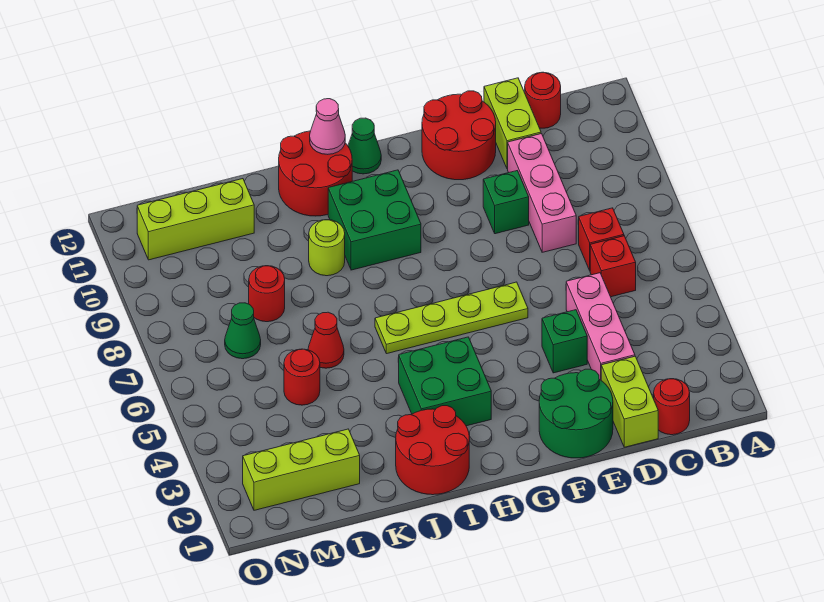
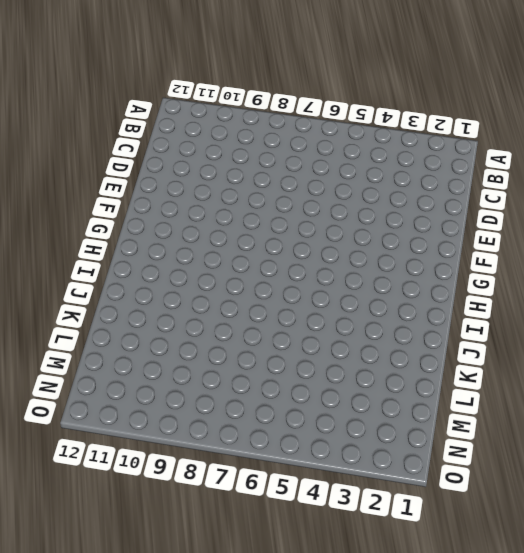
none -> red 1x1 round brick [654,379,690,435]
none -> red 1x1 brick [590,236,636,297]
none -> red 1x1 brick [579,208,624,270]

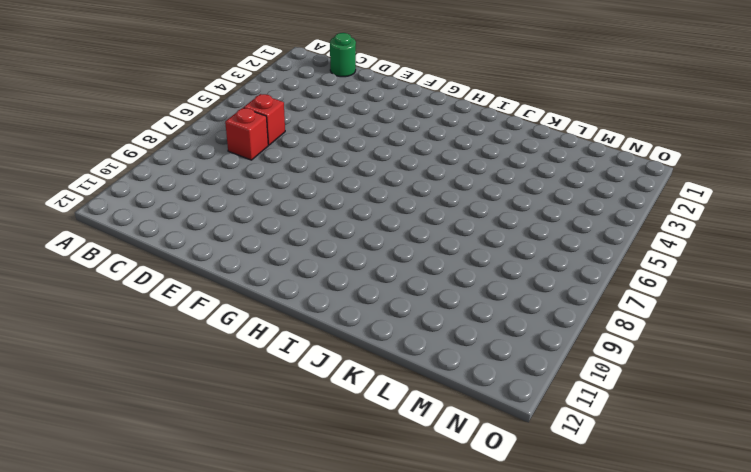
green 1x1 round brick [330,33,356,77] -> red 1x1 round brick [654,379,690,435]
none -> red 1x1 round brick [525,72,561,128]
none -> lime 1x2 brick [601,356,658,447]
none -> pink 1x3 brick [566,273,635,380]

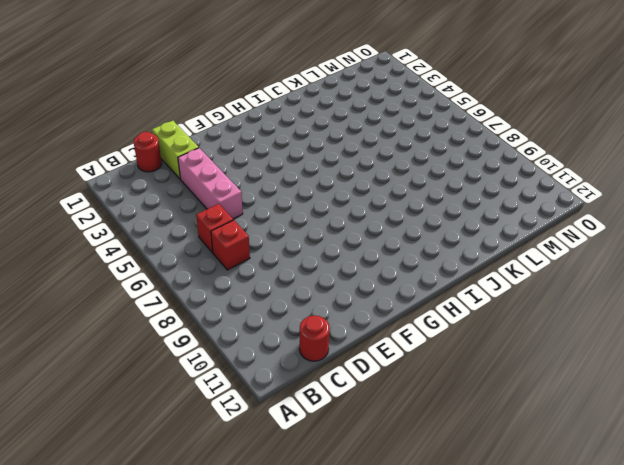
none -> pink 1x3 brick [508,134,576,252]
none -> lime 1x2 brick [484,78,541,169]
none -> green 2x2 round brick [539,369,613,458]

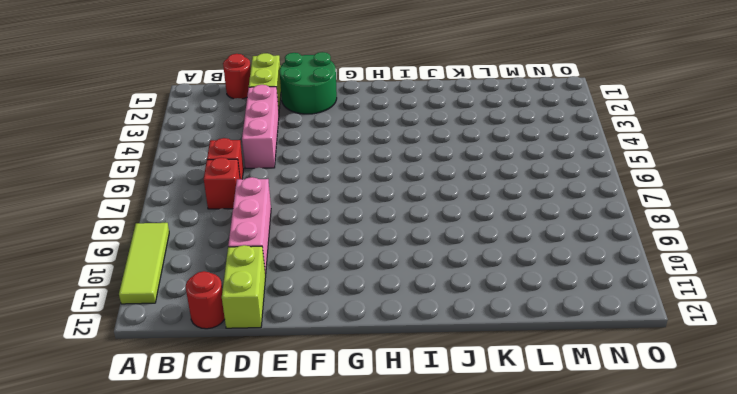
lime 1x3 tile [119,223,169,304] -> none
none -> green 1x1 brick [542,310,587,373]
none -> green 1x1 brick [483,171,529,234]
none -> red 2x2 round brick [422,91,496,180]

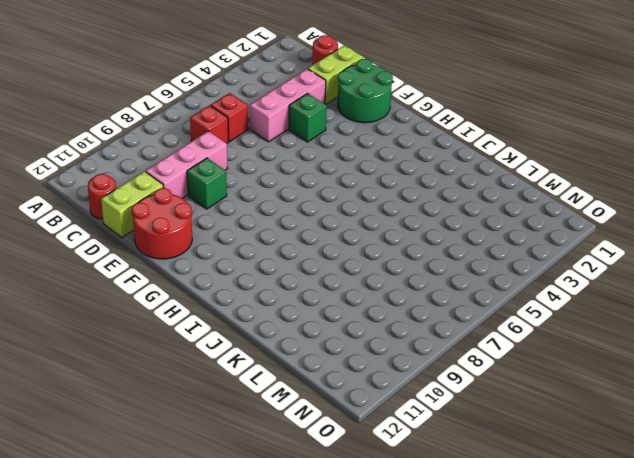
none -> lime 1x4 plate [375,282,528,354]
none -> green 2x2 brick [399,337,491,426]
none -> green 2x2 brick [328,170,421,270]

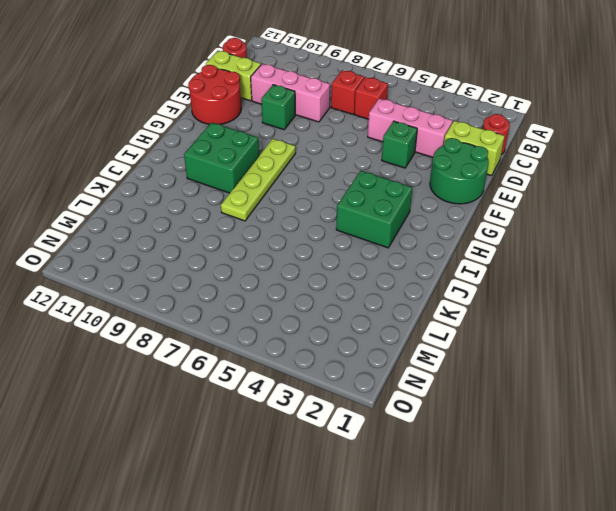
lime 1x4 plate [221,139,296,221] -> lime 1x4 plate moved to [375,282,528,354]
none -> green 1x1 cone [348,118,381,174]
none -> red 2x2 round brick [396,406,469,495]
none -> red 2x2 round brick [279,131,352,216]

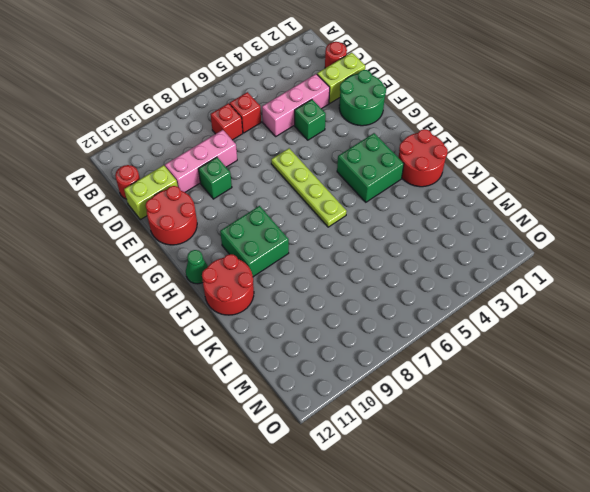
none -> lime 1x1 round brick [309,220,345,276]
none -> red 1x1 cone [308,312,344,368]
none -> lime 1x3 brick [243,429,360,510]

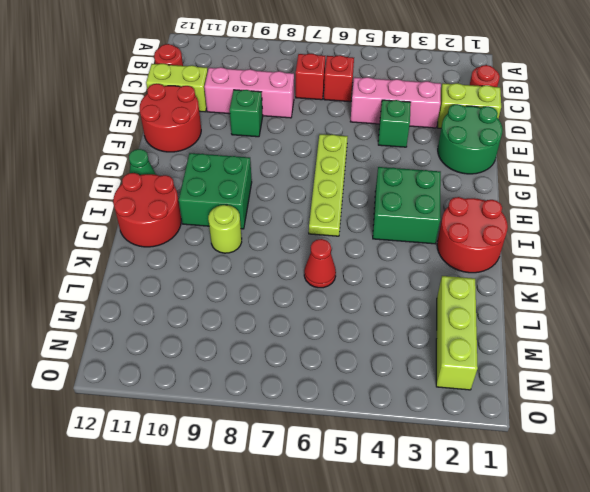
none -> red 1x1 round brick [284,349,320,405]
none -> red 1x1 round brick [249,266,285,322]
none -> lime 1x3 brick [137,179,254,260]

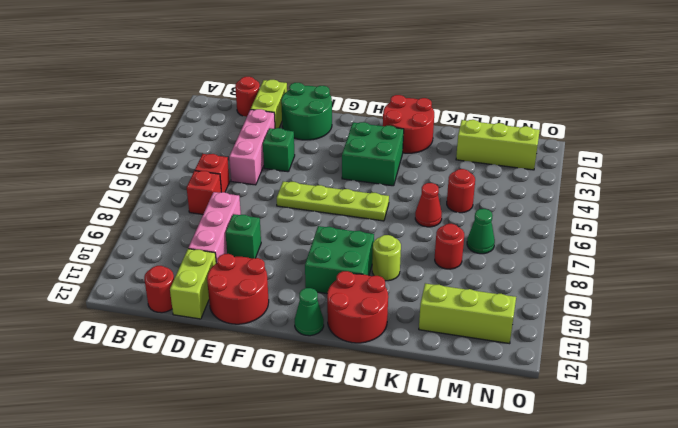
none -> pink 1x1 cone [310,99,345,154]

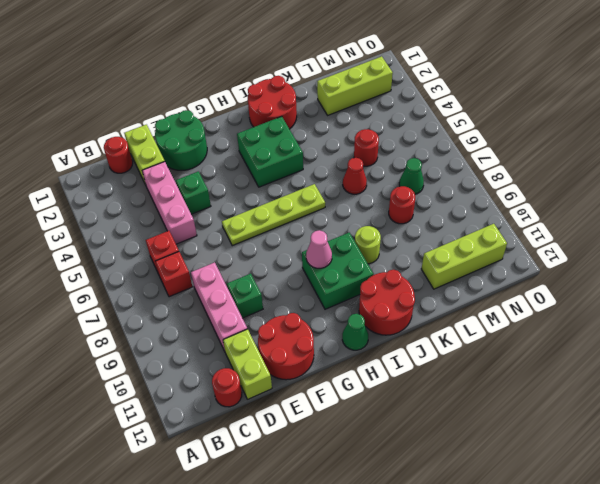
pink 1x1 cone [306,230,332,268] -> pink 1x1 cone moved to [310,99,345,154]

